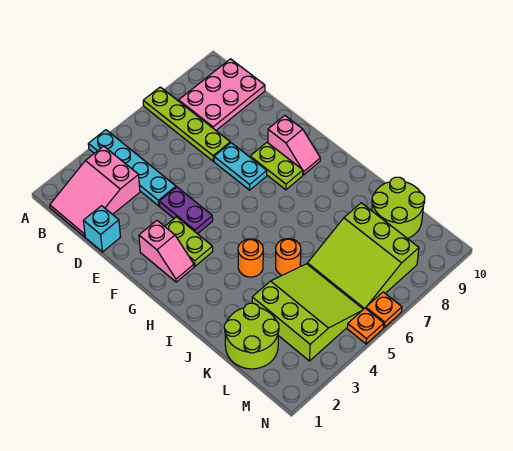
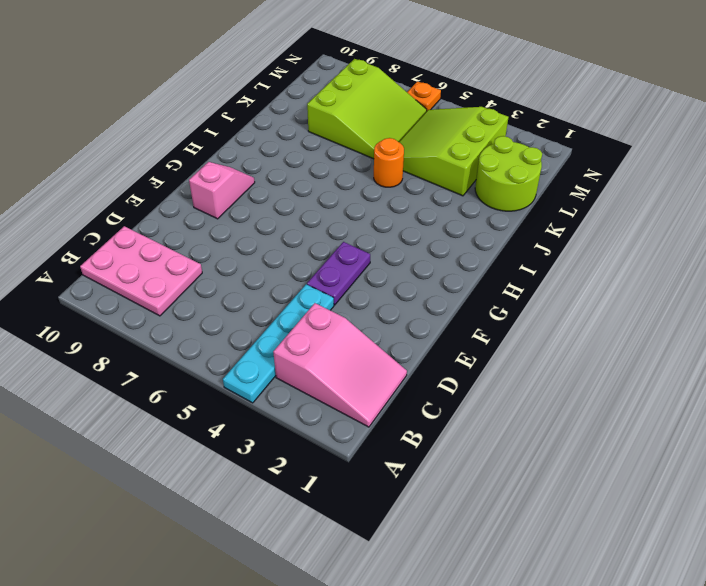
none -> lime 1x4 plate [143,87,230,161]
none -> cyan 1x1 brick [83,206,120,252]
none -> cyan 1x2 plate [214,143,267,190]

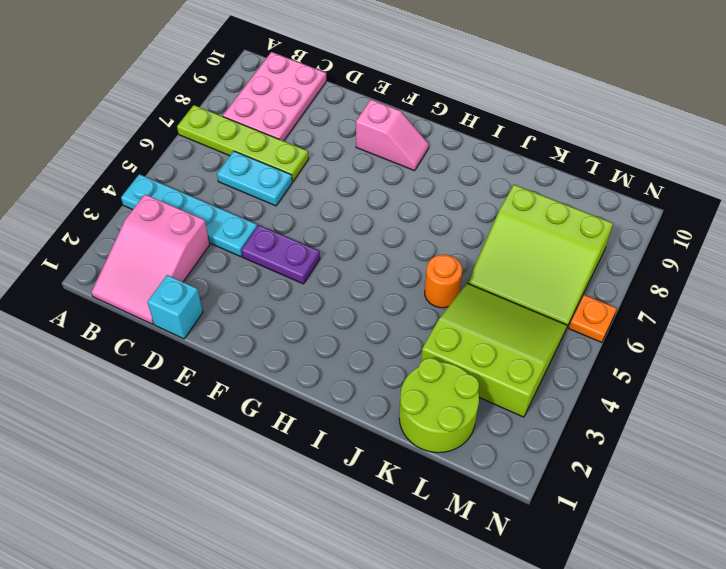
cyan 1x2 plate [217,151,292,206] -> cyan 1x2 plate moved to [214,143,267,190]
none -> pink 1x2 slope [139,221,194,282]
none -> lime 1x2 plate [165,217,213,266]
none -> lime 1x2 plate [250,143,303,190]

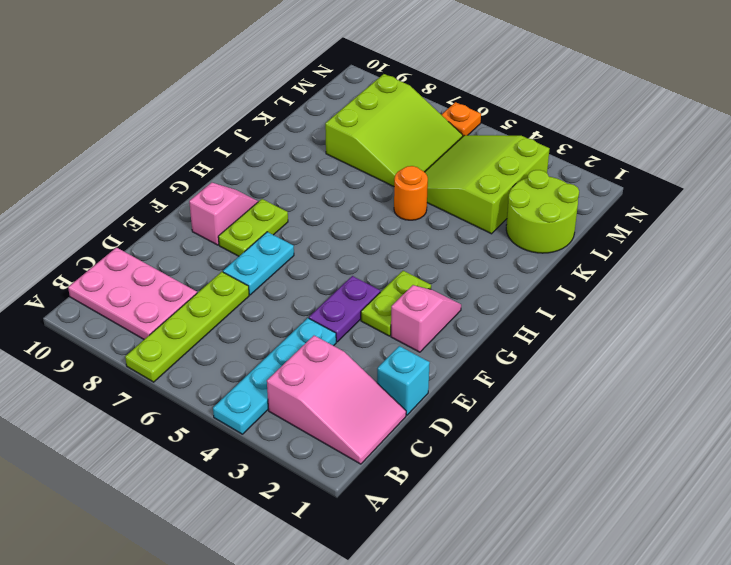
none -> orange 1x1 round brick [238,239,263,277]
none -> lime 2x2 round brick [372,177,425,238]
none -> orange 1x1 plate [347,308,384,344]

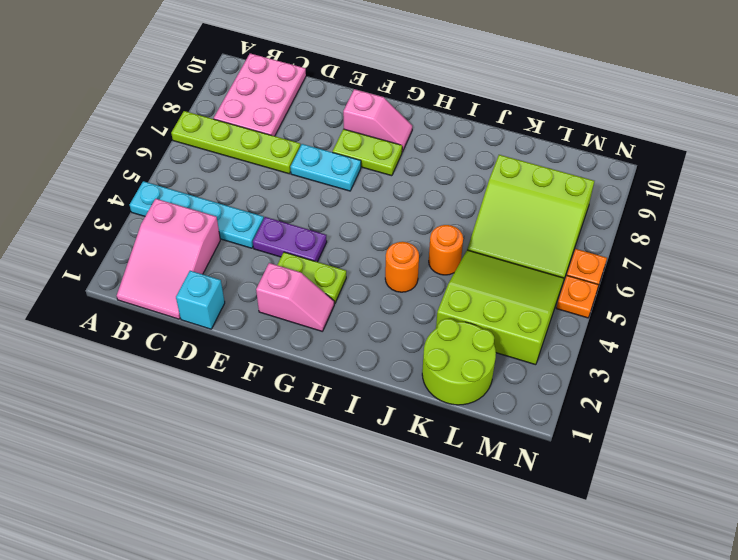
none -> lime 2x2 round brick [372,177,425,238]

